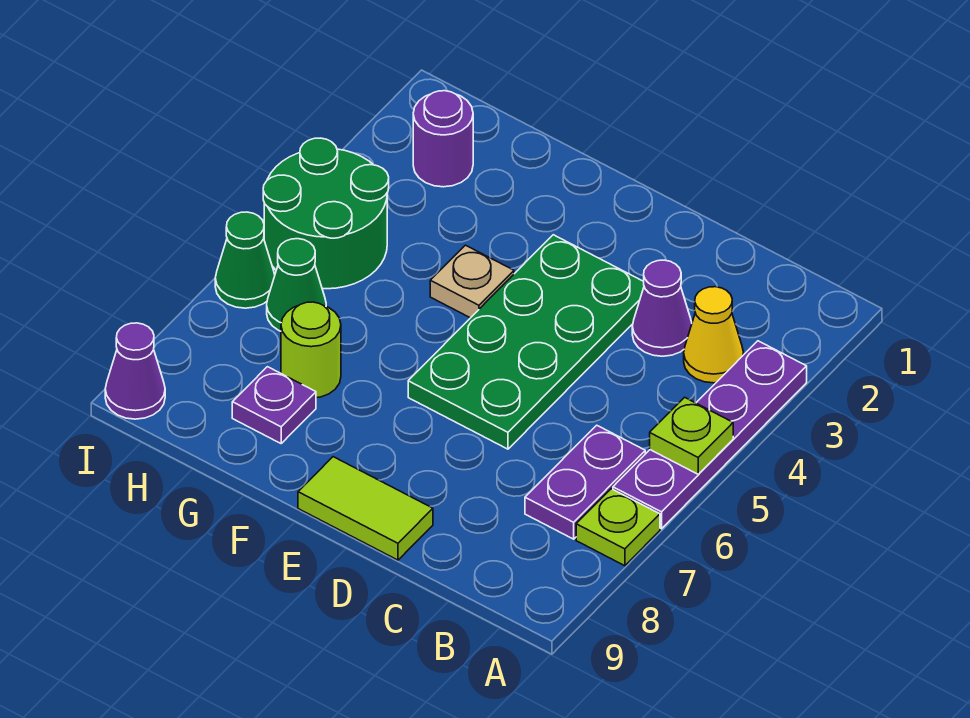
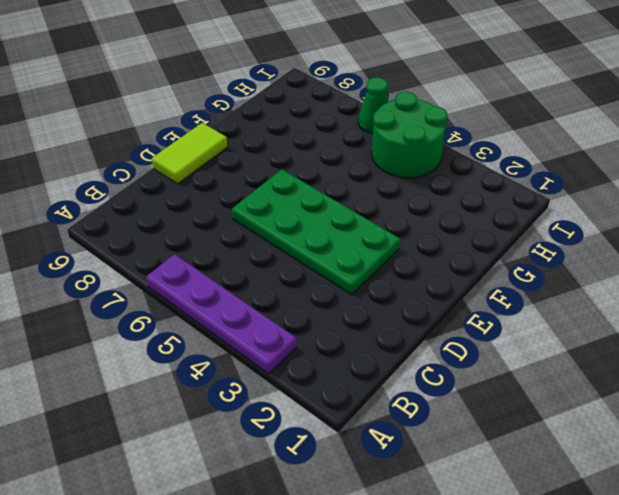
none -> lime 1x1 plate [576,489,660,566]
none -> yellow 1x1 cone [684,287,744,383]
none -> purple 1x2 plate [525,425,645,539]

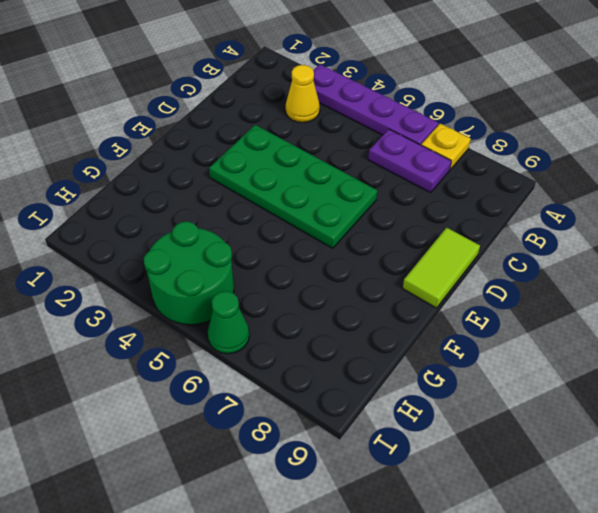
yellow 1x1 plate [421,124,471,169] -> lime 1x1 plate [576,489,660,566]
none -> purple 1x1 cone [632,260,692,356]
none -> tan 1x1 plate [430,245,514,318]
none -> lime 1x1 round brick [281,302,341,398]

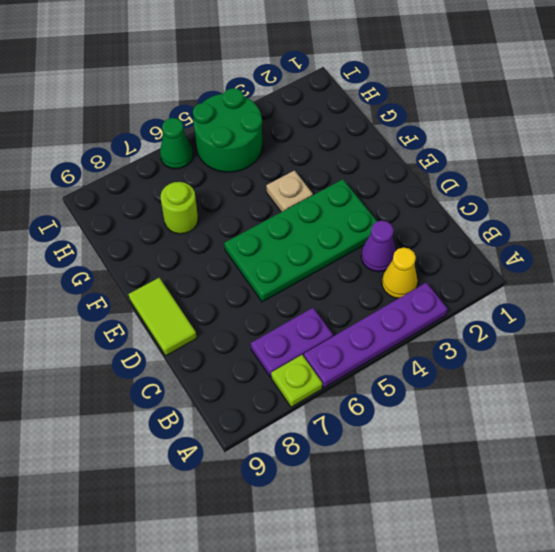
none -> purple 1x1 plate [232,367,316,443]
none -> purple 1x1 round brick [413,91,473,187]
none -> green 1x1 cone [267,239,326,331]

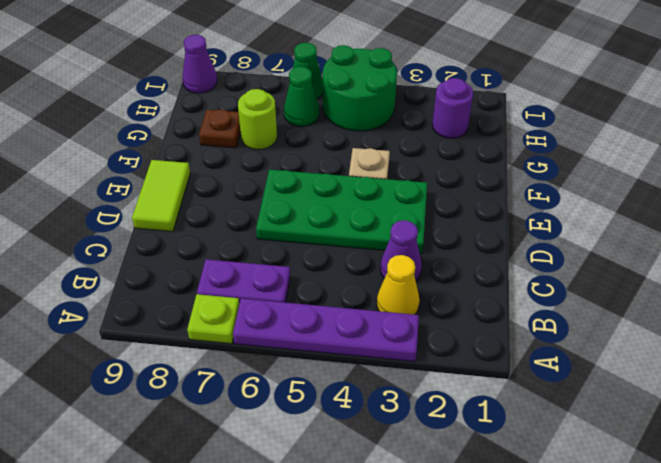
brown 1x1 plate [199,109,240,148] -> purple 1x1 plate [232,367,316,443]
none -> lime 1x1 plate [650,397,733,474]

